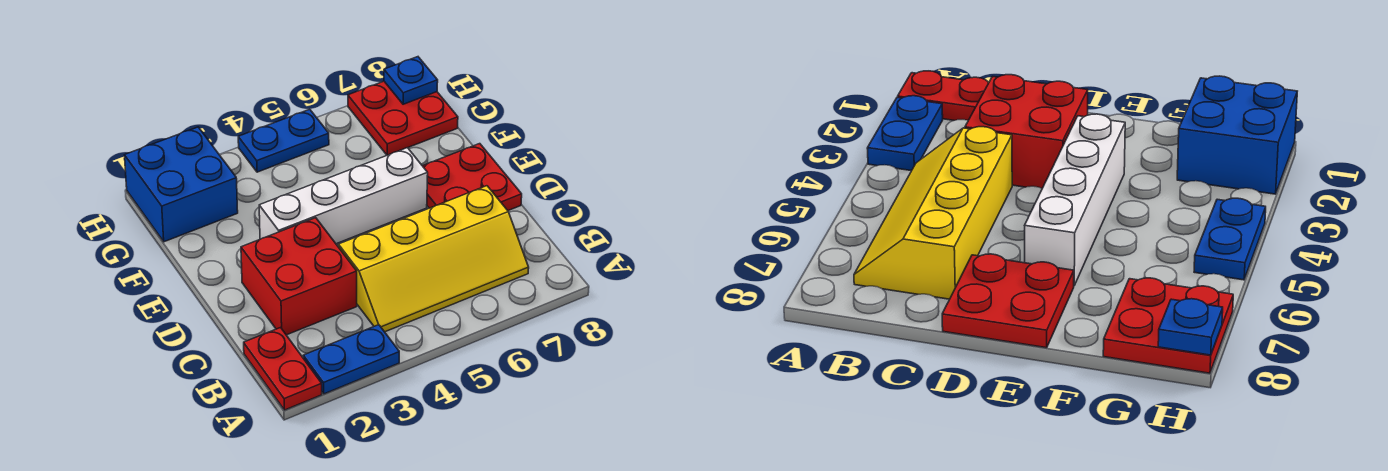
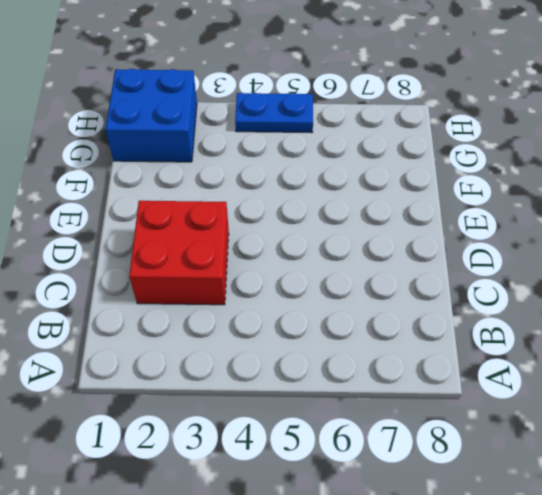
none -> red 1x2 plate [244,328,322,410]
none -> blue 1x2 plate [303,325,399,394]

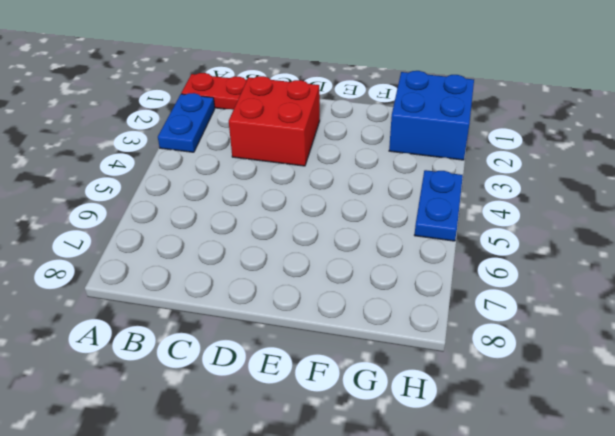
none -> yellow 2x4 slope [338,186,529,332]
none -> red 2x2 plate [423,144,522,211]

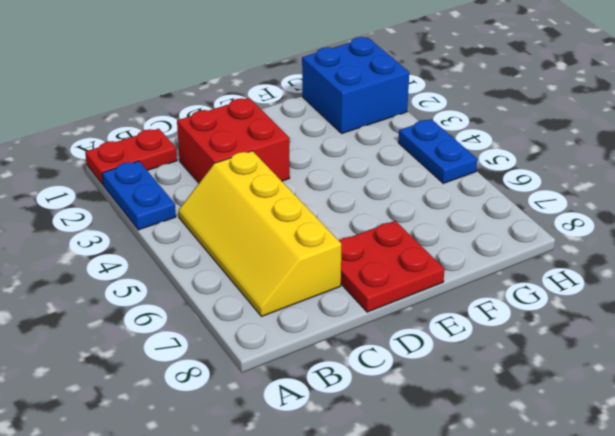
none -> white 1x4 brick [259,148,428,244]
none -> red 2x2 plate [348,81,458,155]

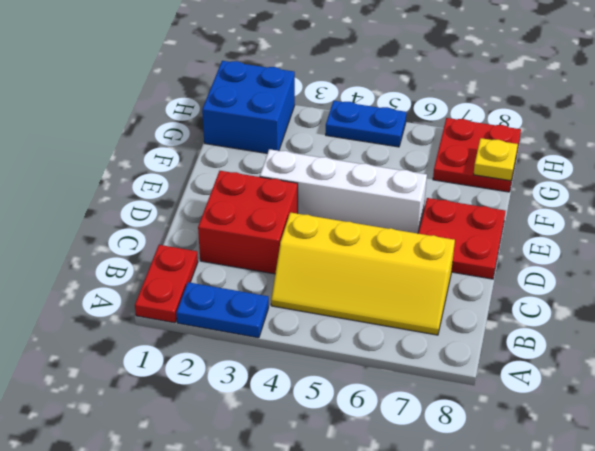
yellow 1x1 plate [473,138,518,181] -> none
none -> blue 1x1 plate [384,57,438,104]

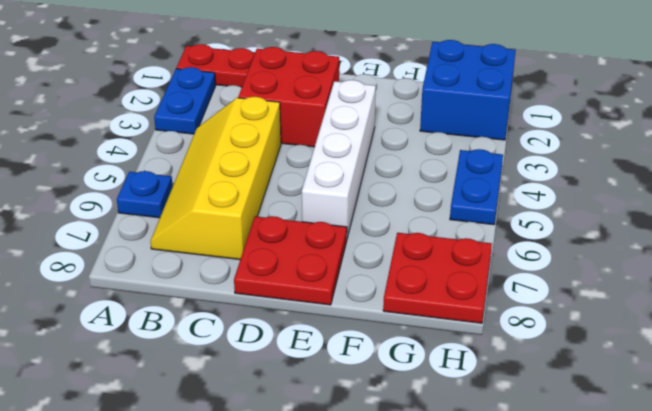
blue 1x1 plate [117,171,173,218] -> blue 1x1 plate moved to [384,57,438,104]

